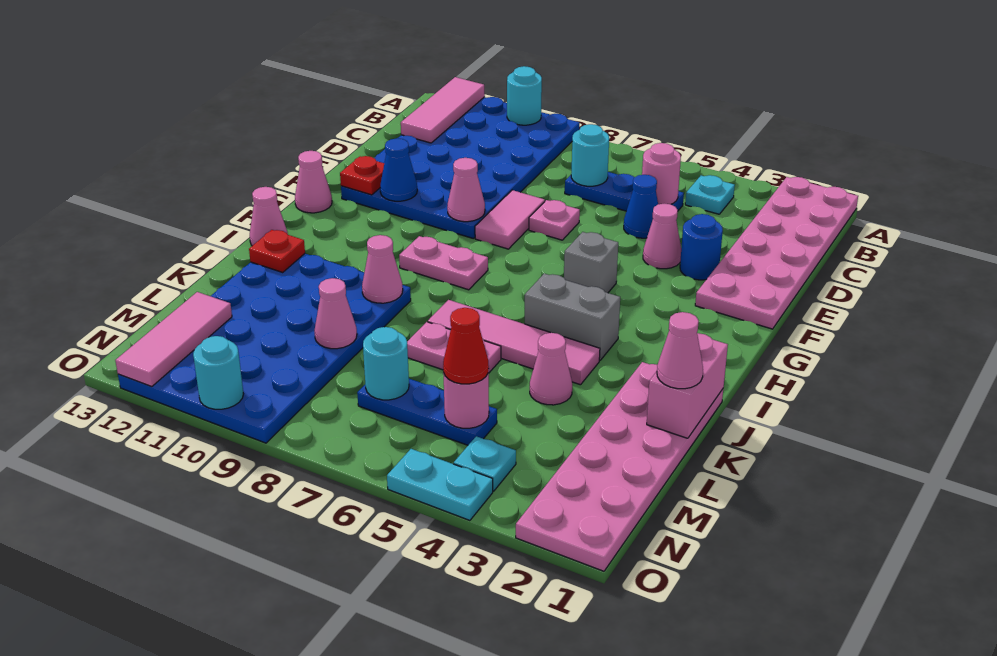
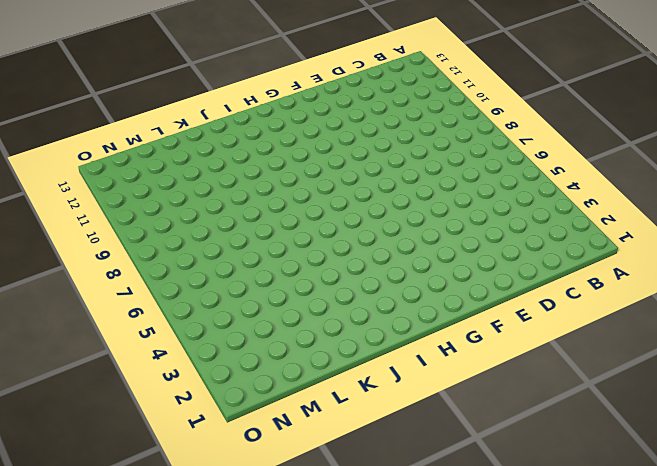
none -> pink 2x6 plate [695,177,858,329]
none -> blue 4x6 plate [341,97,579,239]
none -> cyan 1x1 plate [685,175,735,214]
none -> blue 1x3 plate [565,172,684,211]

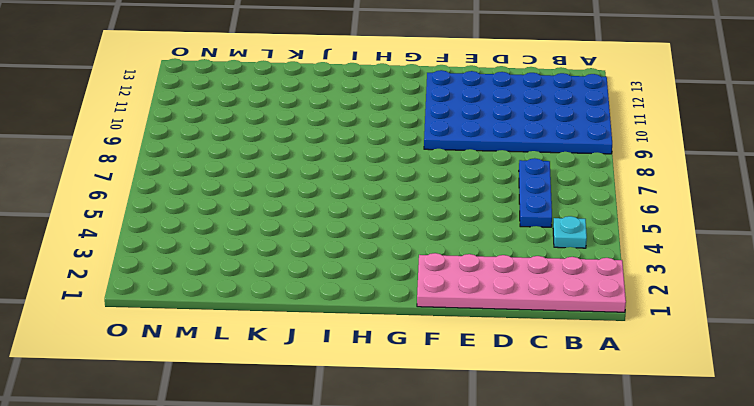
none -> blue 1x1 cone [624,175,658,238]
none -> blue 1x1 round brick [680,214,723,280]
none -> pink 1x1 cone [643,204,681,269]
none -> pink 1x1 plate [529,200,580,240]

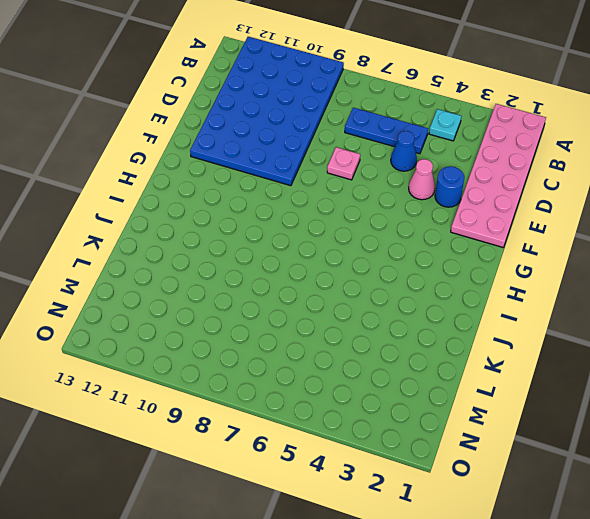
none -> pink 1x2 tile [475,190,545,249]
none -> grey 1x1 brick [564,232,618,293]
none -> pink 1x1 cone [295,151,332,213]
none -> pink 1x2 plate [399,236,488,290]

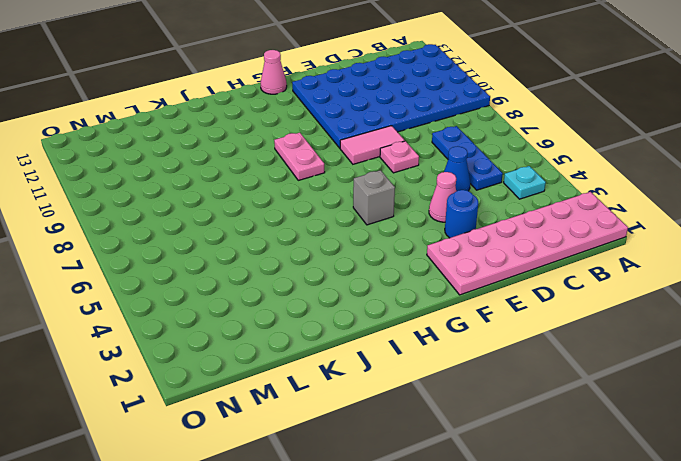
none -> grey 1x2 brick [525,274,620,361]
none -> pink 1x1 cone [250,187,288,246]
none -> pink 2x6 plate [516,362,723,571]
none -> pink 1x4 tile [428,300,600,385]

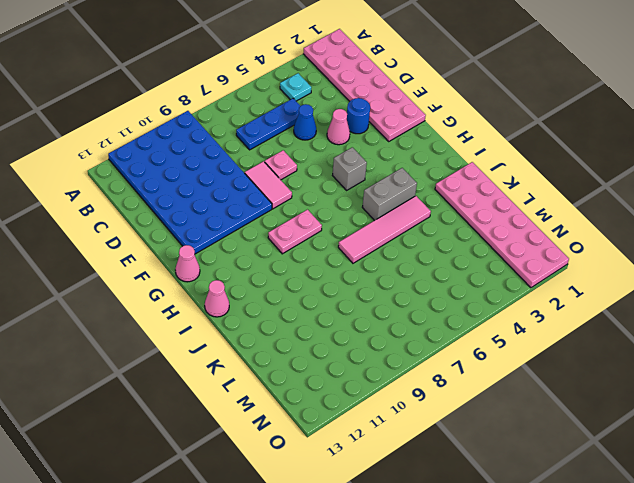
none -> blue 4x6 plate [118,254,411,443]
none -> pink 1x1 cone [530,333,572,405]
none -> pink 1x2 plate [407,322,501,373]
none -> blue 1x3 plate [357,379,497,445]

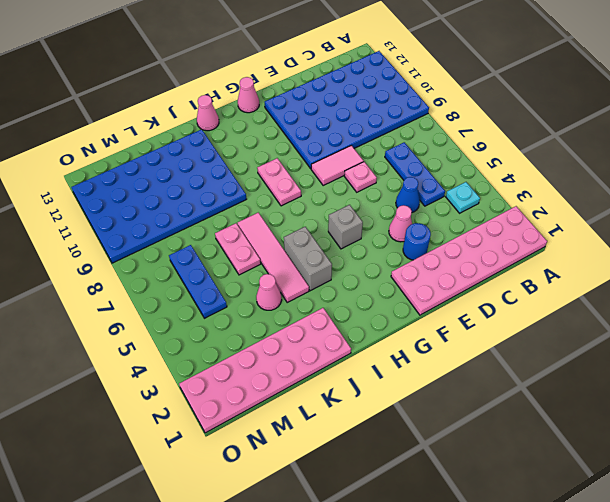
none -> cyan 1x1 plate [454,436,516,491]
none -> cyan 1x2 plate [387,449,493,520]
none -> cyan 1x1 round brick [507,66,542,125]
none -> pink 1x3 tile [401,77,485,143]

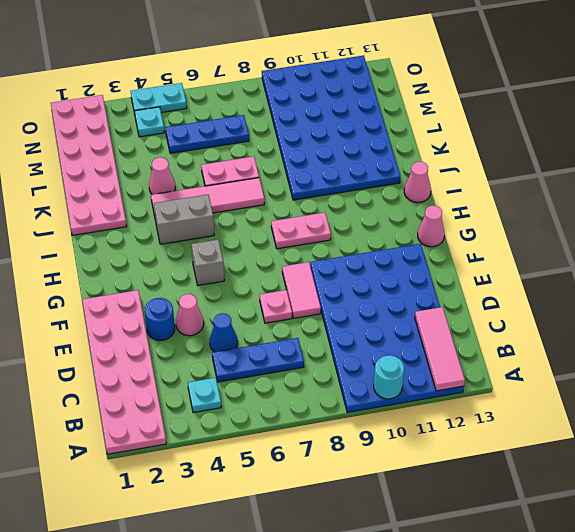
none -> pink 1x1 round brick [642,143,681,204]
none -> cyan 1x1 round brick [571,124,609,186]
none -> pink 1x1 cone [447,158,485,222]
none -> blue 1x1 cone [380,138,417,201]

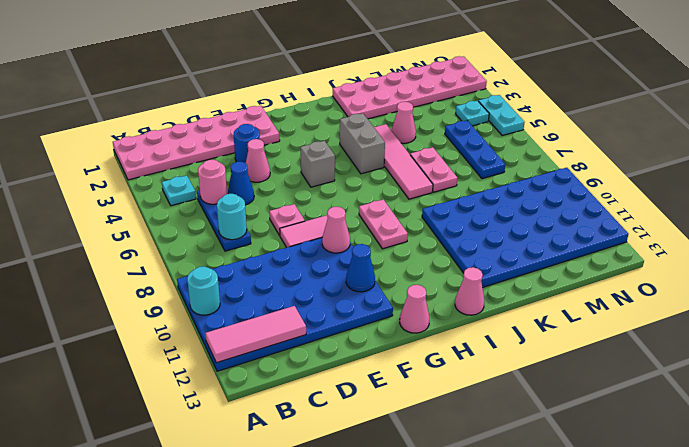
none -> red 1x1 plate [340,156,384,195]
none -> pink 1x2 brick [647,333,728,438]
none -> pink 1x1 cone [362,235,403,303]
none -> red 1x1 plate [249,230,305,272]

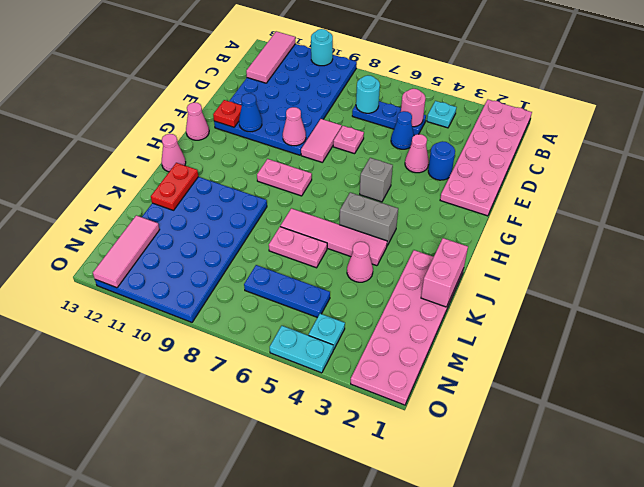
red 1x2 plate [151,163,198,210] -> red 1x1 plate [249,230,305,272]
none -> pink 1x1 cone [362,235,403,303]
none -> pink 1x1 cone [314,278,357,349]
none -> pink 1x1 round brick [443,369,489,428]
none -> cyan 1x1 round brick [363,327,409,400]

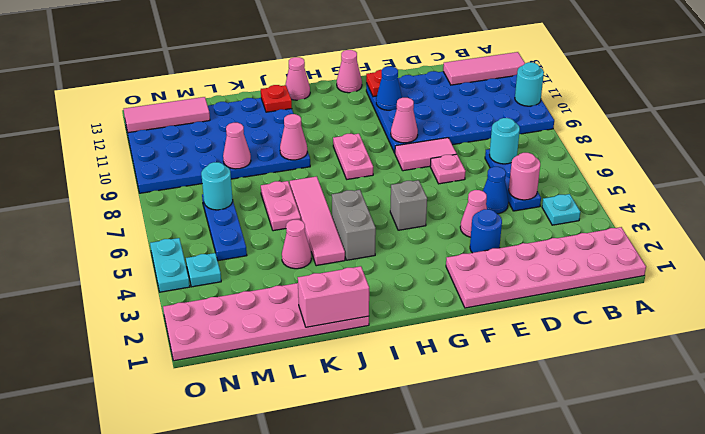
none -> pink 1x1 round brick [443,369,489,428]
none -> cyan 1x1 round brick [193,336,243,409]
none -> pink 1x1 cone [657,312,703,389]
none -> red 1x1 cone [443,308,489,384]

